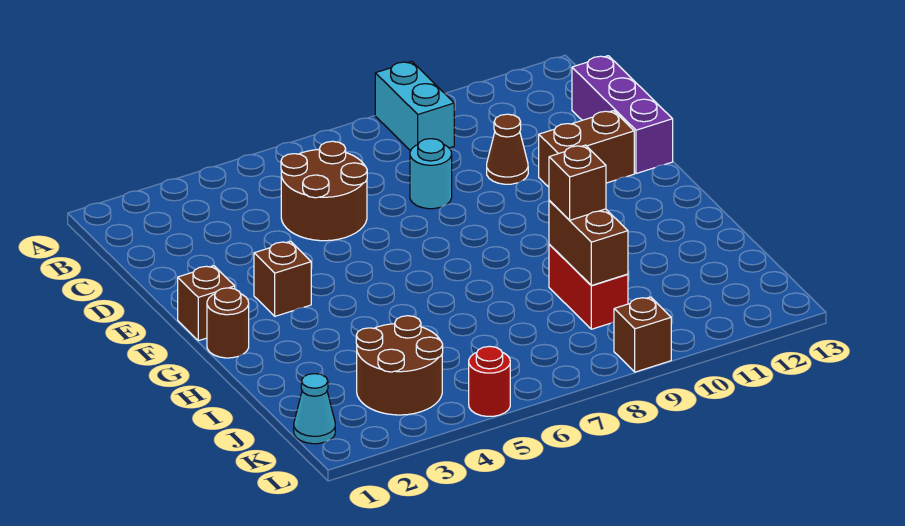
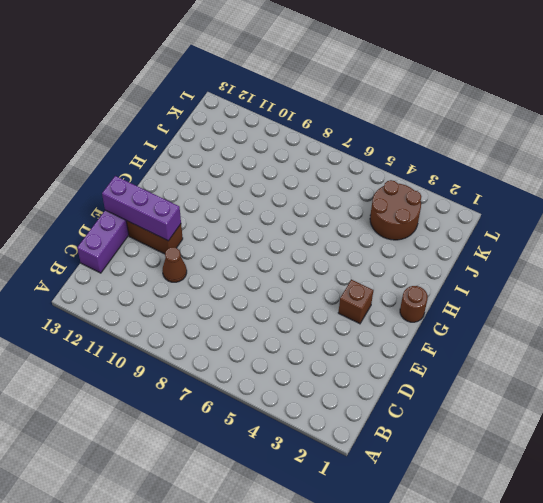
purple 1x3 brick [102,176,181,241] -> none
none -> cyan 1x2 brick [375,61,454,151]
none -> brown 2x2 round brick [281,141,367,241]
none -> cyan 1x1 round brick [410,139,452,209]

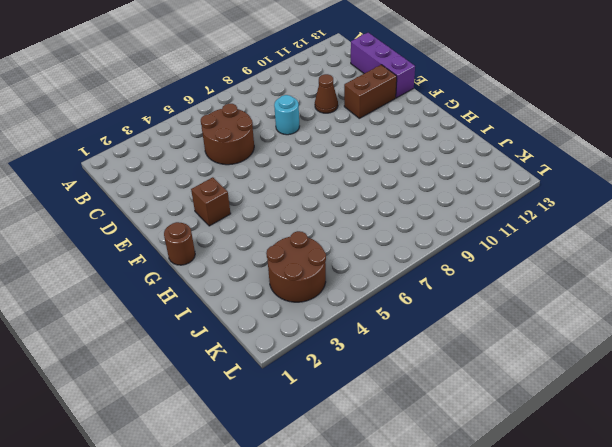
none -> cyan 1x2 brick [375,61,454,151]
none -> brown 1x1 brick [178,266,235,341]
none -> red 1x2 brick [549,245,628,329]

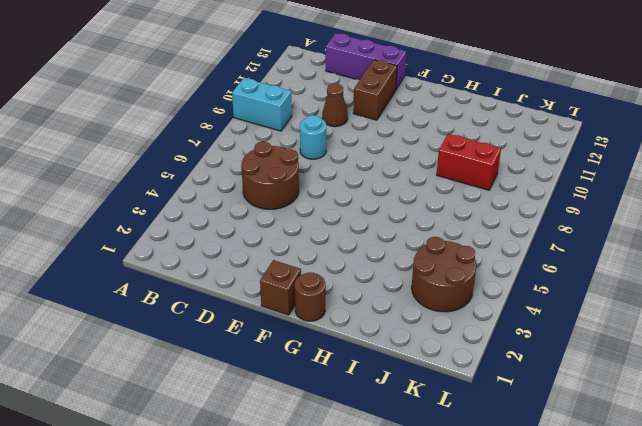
none -> brown 1x1 brick [254,241,311,316]
none -> cyan 1x1 cone [294,374,335,444]
none -> red 1x1 round brick [469,346,510,416]

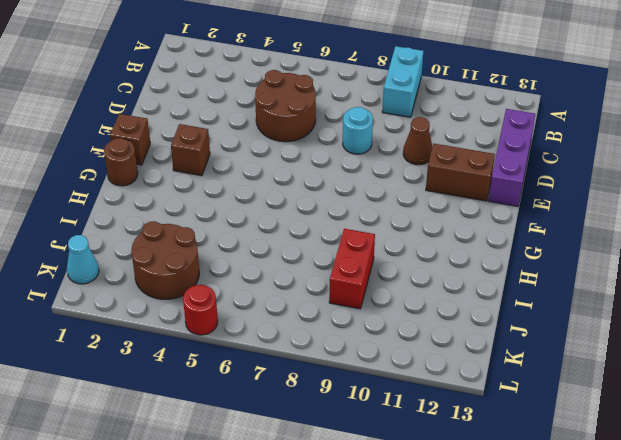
none -> brown 1x1 brick [614,297,671,372]
none -> brown 1x2 brick [549,200,628,285]
none -> brown 1x1 brick [549,145,606,220]

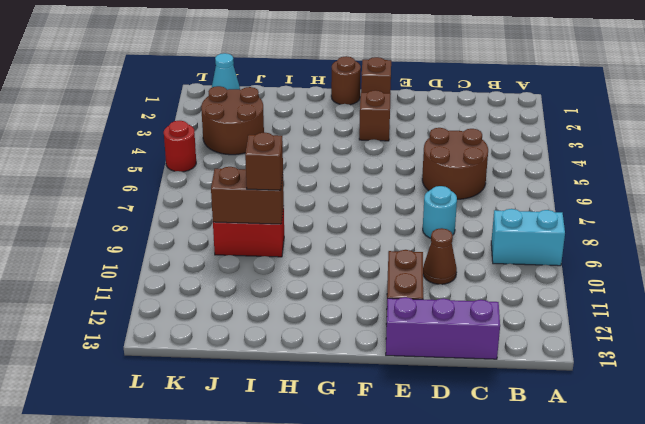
none -> brown 1x1 brick [614,297,671,372]

